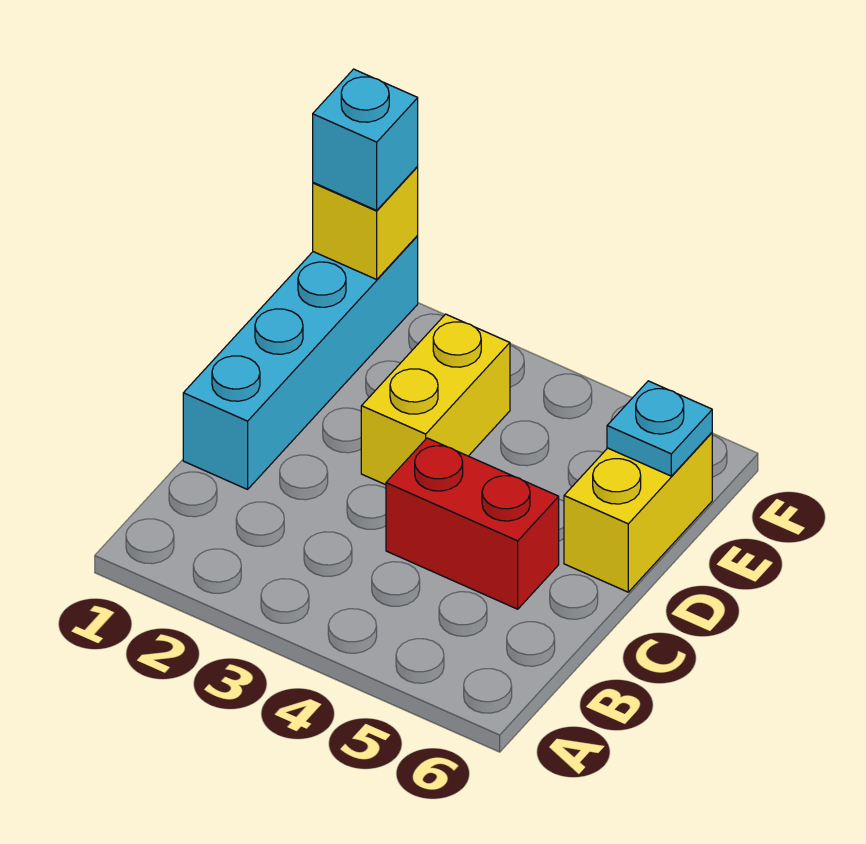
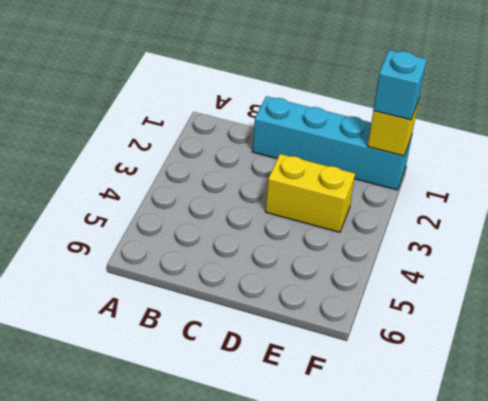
none -> red 1x2 brick [386,438,559,609]
none -> yellow 1x2 brick [564,433,712,592]

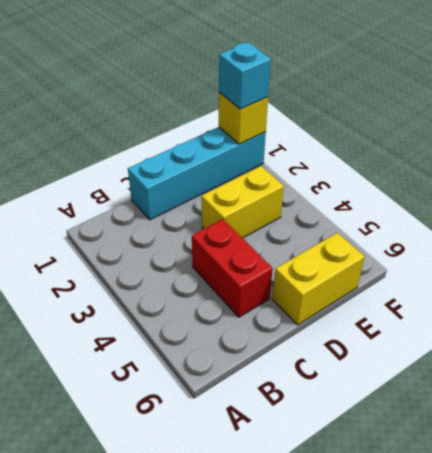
none -> cyan 1x1 plate [607,381,712,476]

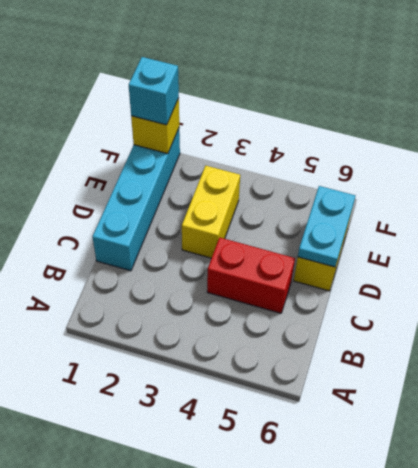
cyan 1x2 plate [298,186,355,267] -> cyan 1x1 plate [607,381,712,476]

